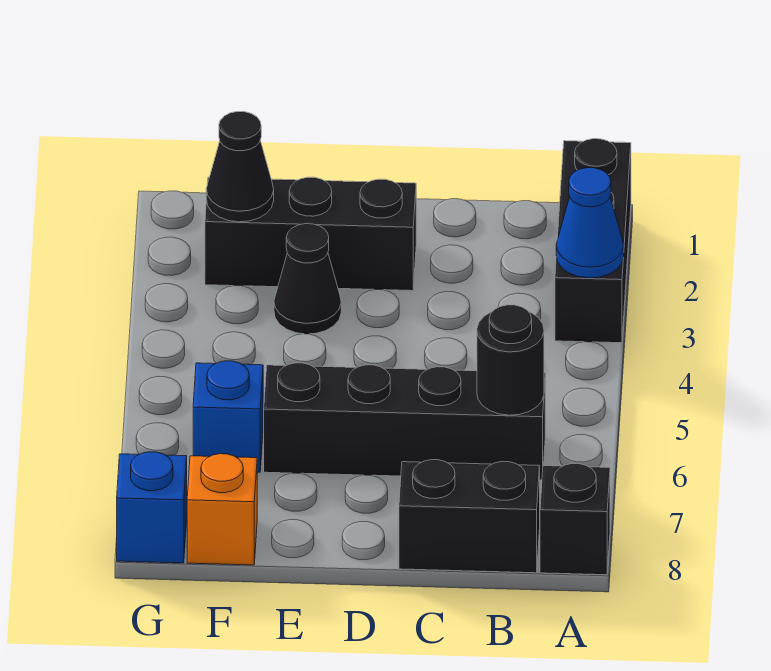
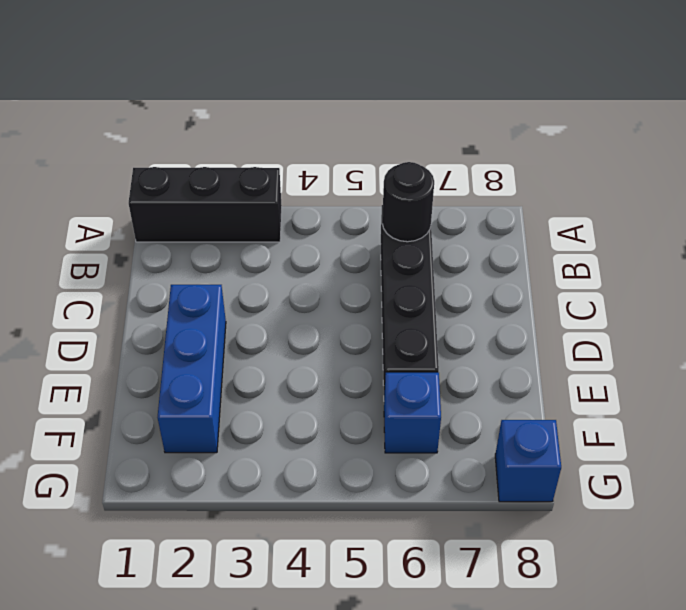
blue 1x3 brick [158,285,226,453] -> black 1x3 brick [205,177,416,291]
none -> black 1x1 brick [540,464,610,575]
none -> black 1x2 brick [399,460,540,573]
none -> black 1x1 cone [274,224,341,334]

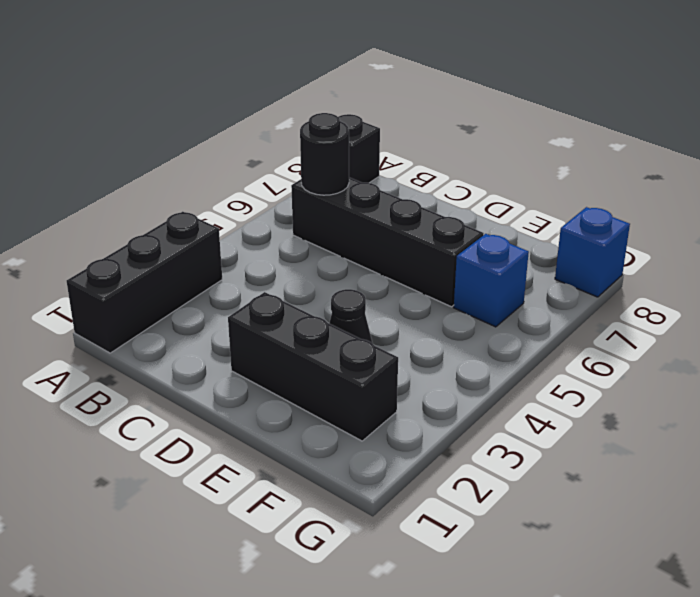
none -> black 1x2 brick [399,460,540,573]
none -> orange 1x1 brick [187,454,257,565]
none -> blue 1x1 cone [556,168,624,278]

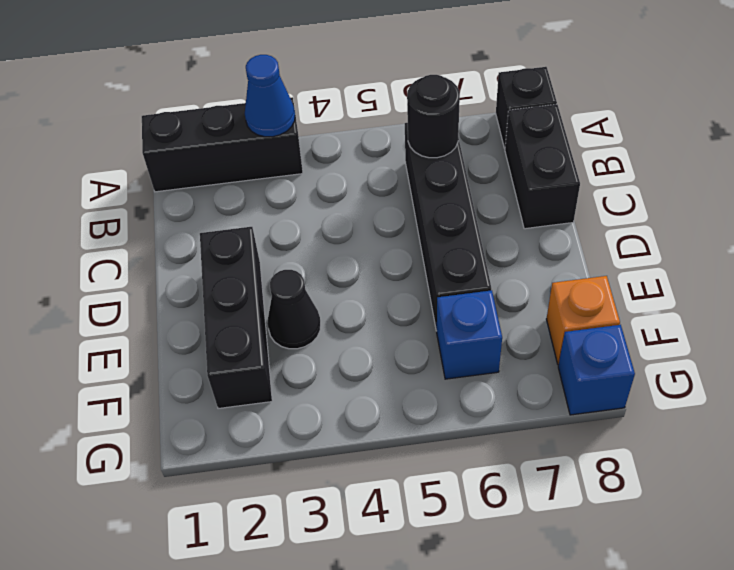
none -> black 1x1 cone [206,112,274,222]

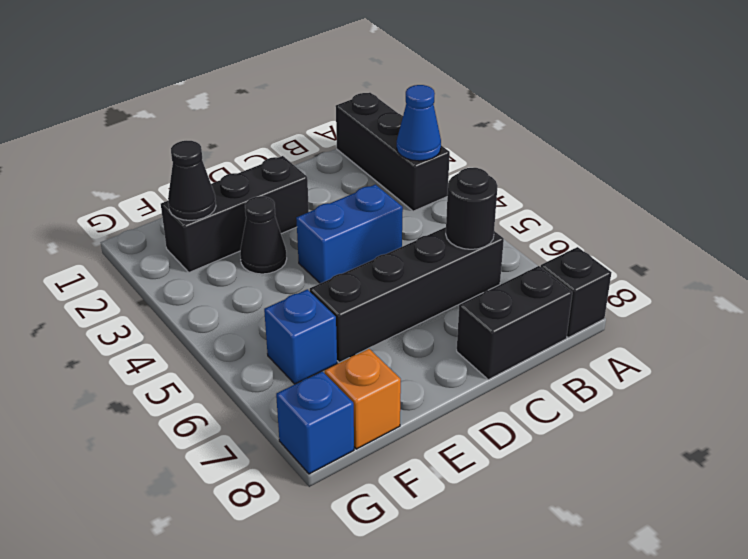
blue 1x2 brick [296,184,403,283] -> none

